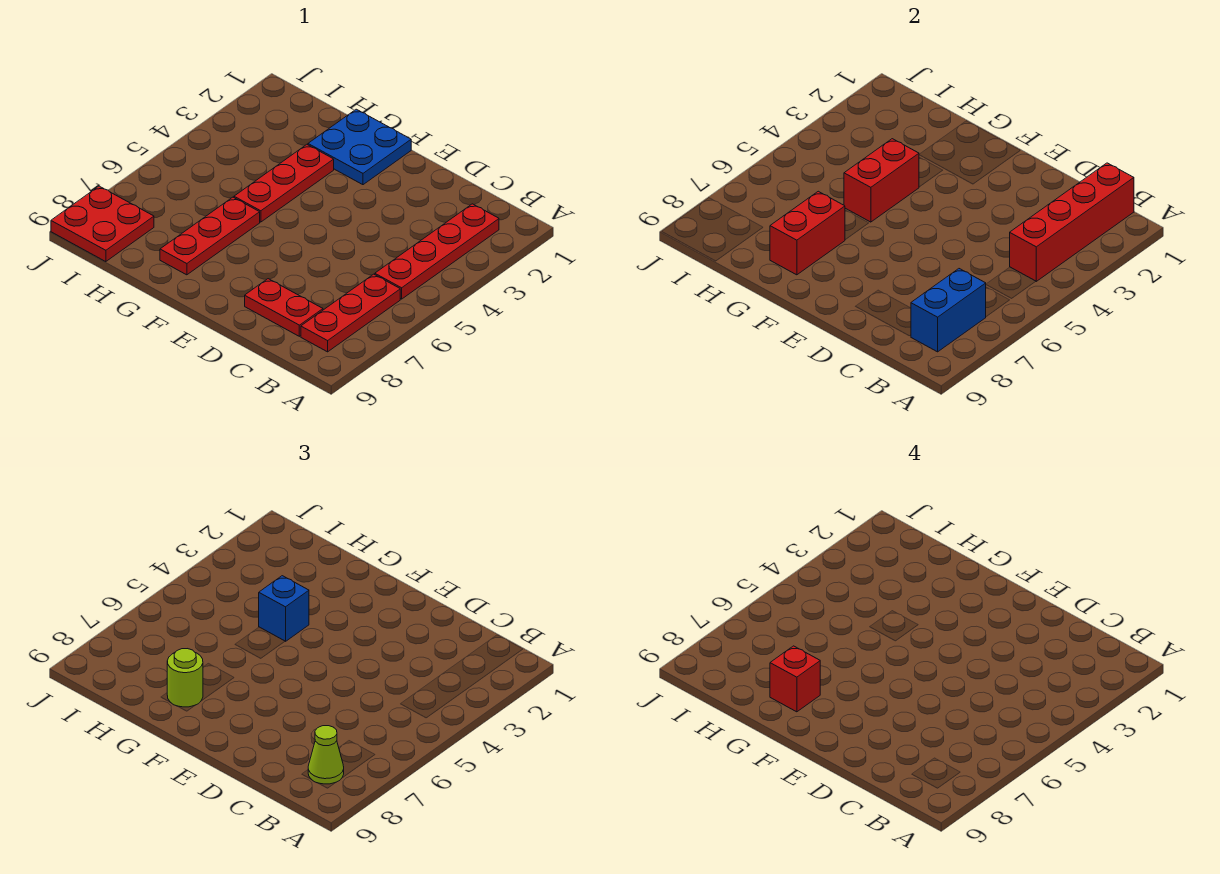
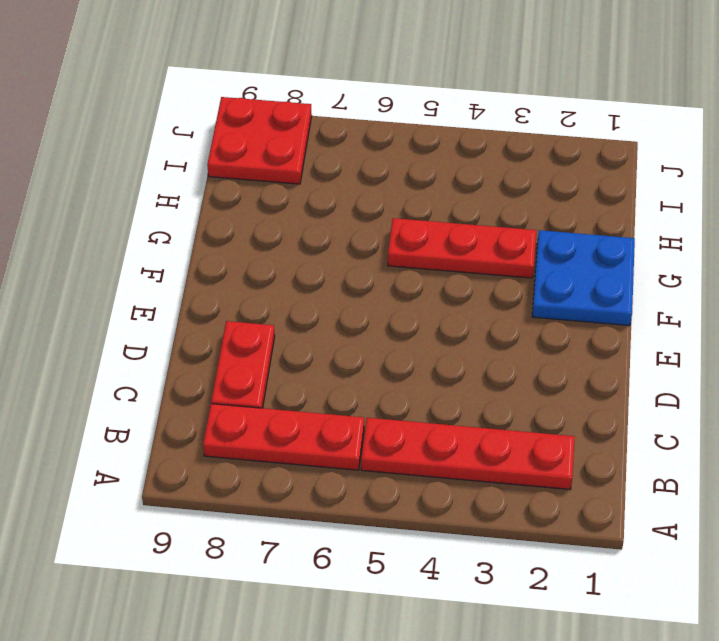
none -> red 1x3 plate [160,197,260,275]
none -> red 1x4 brick [1010,163,1134,281]
none -> blue 1x2 brick [911,269,986,352]

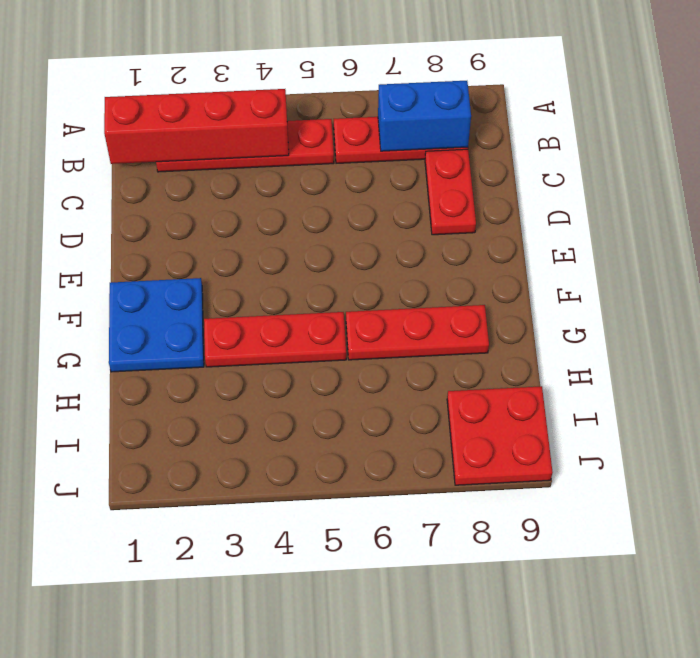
none -> red 1x2 brick [844,139,919,222]
none -> red 1x2 brick [770,191,845,275]
none -> lime 1x1 cone [308,726,344,784]

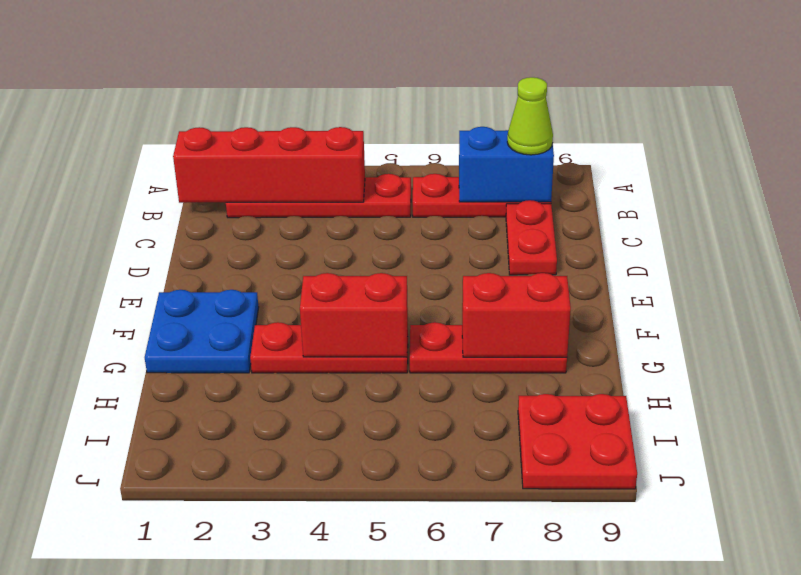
none -> blue 1x1 brick [259,576,309,641]
none -> lime 1x1 round brick [167,649,203,707]
none -> red 1x1 brick [770,646,820,712]

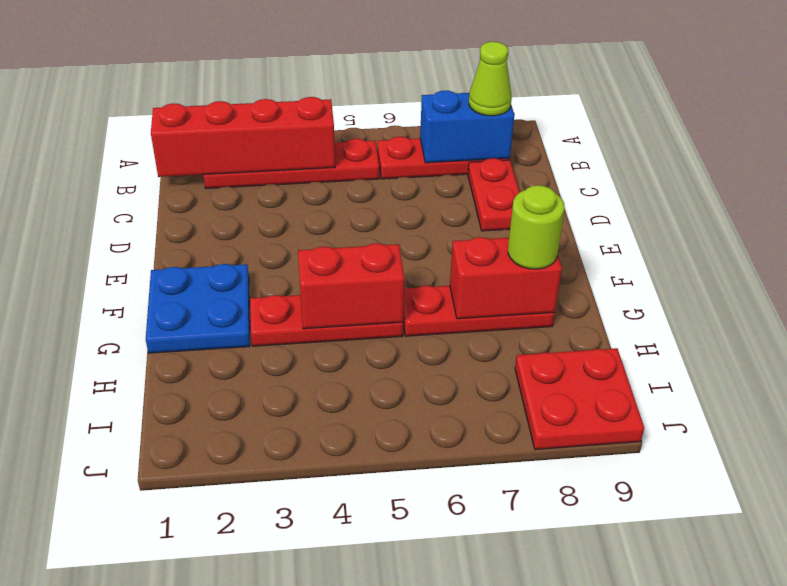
none -> blue 1x1 brick [259,576,309,641]
none -> red 1x1 brick [770,646,820,712]

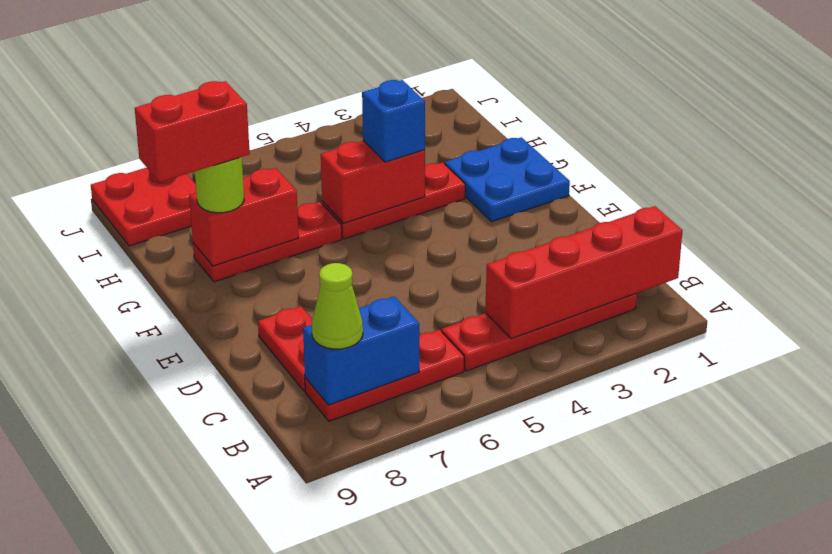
red 1x2 brick [135,81,250,182] -> red 1x1 brick [770,646,820,712]

